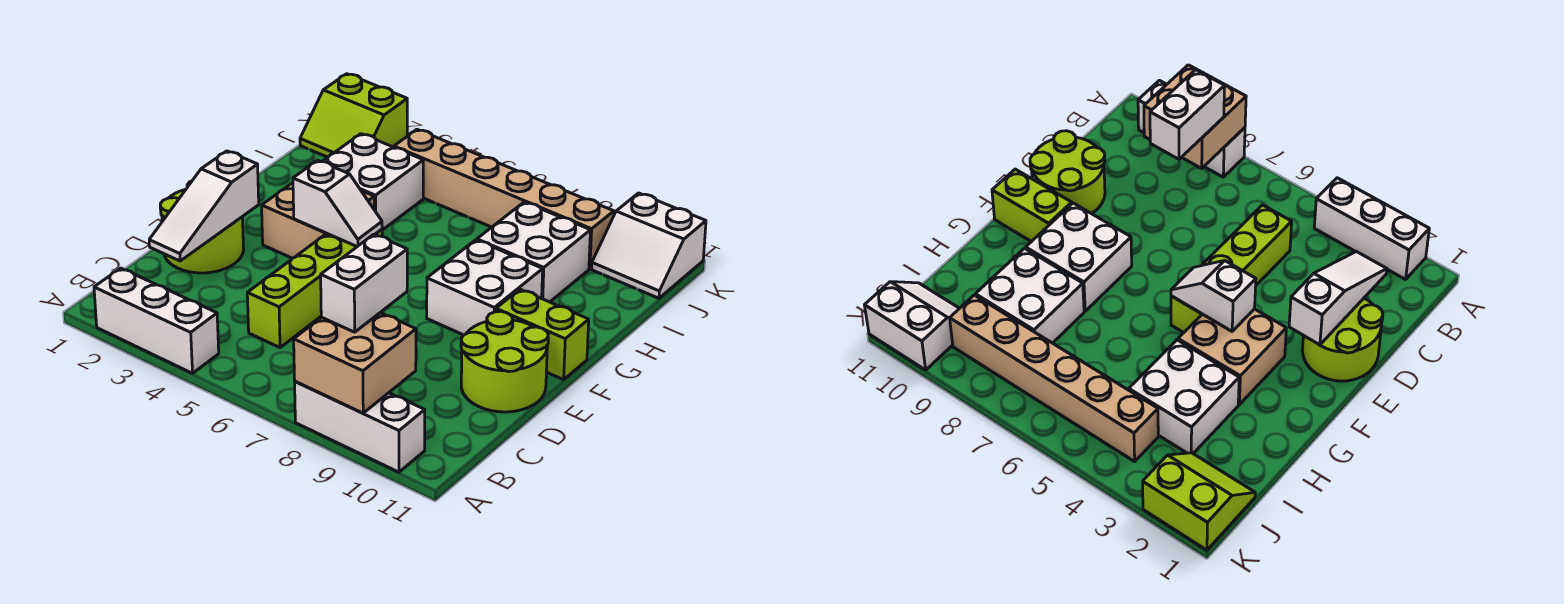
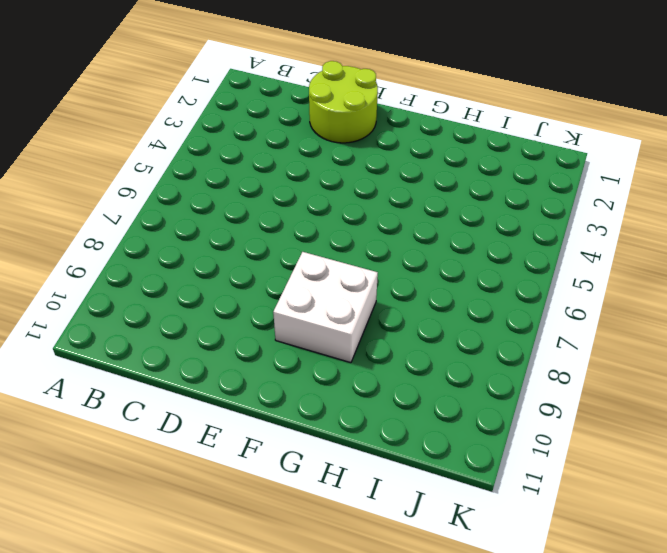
none -> white 1x3 brick [94,268,219,373]
none -> white 1x3 brick [295,381,425,472]
none -> lime 1x4 brick [247,229,382,348]

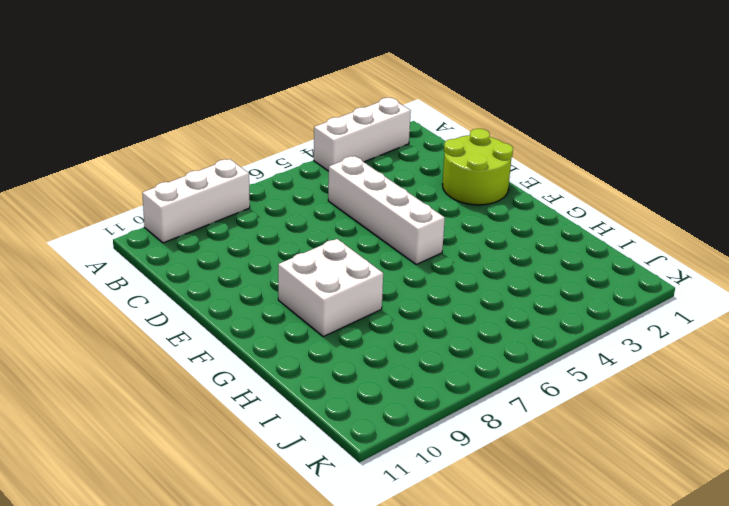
white 1x4 brick [328,156,445,264] -> lime 1x4 brick [247,229,382,348]
none -> lime 2x2 round brick [461,311,548,412]
none -> tan 2x2 brick [262,183,374,258]
none -> lime 1x2 brick [496,289,589,380]

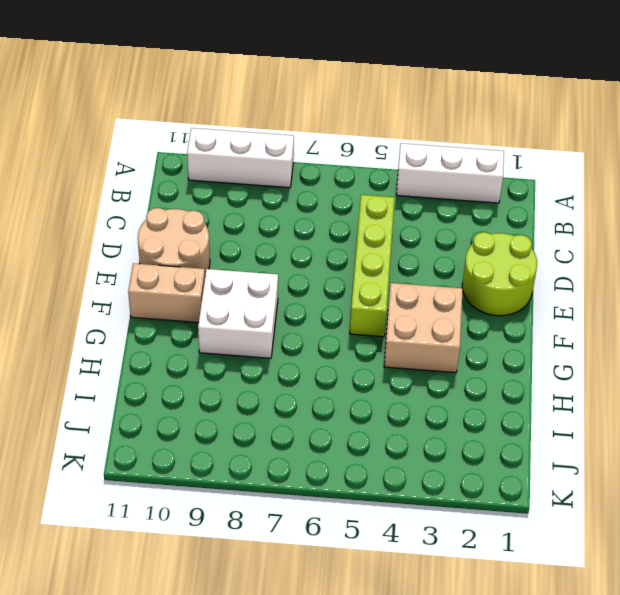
tan 2x2 round brick [138,208,210,275] -> lime 2x2 round brick [461,311,548,412]
tan 1x2 brick [128,263,205,323] -> lime 1x2 brick [496,289,589,380]
none -> white 2x2 brick [323,134,423,230]
none -> white 2x2 brick [477,202,591,302]
none -> lime 2x2 slope [300,74,407,157]

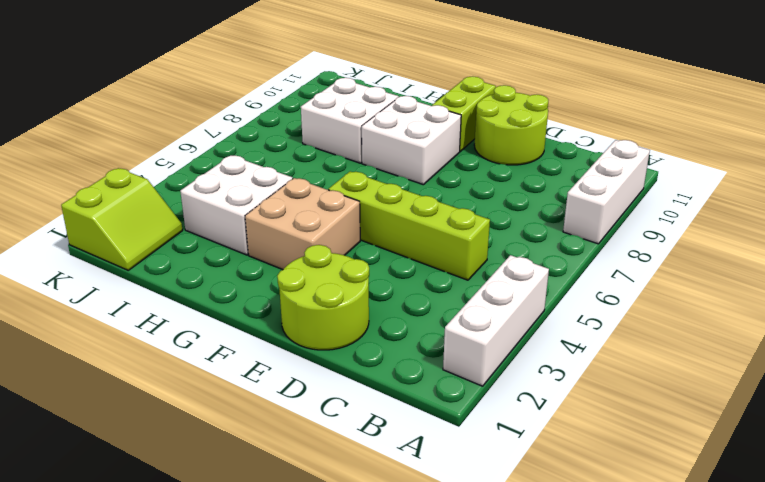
none -> tan 1x6 brick [394,130,614,269]
none -> white 2x2 slope [592,193,706,298]
none -> tan 2x2 brick [294,313,416,413]

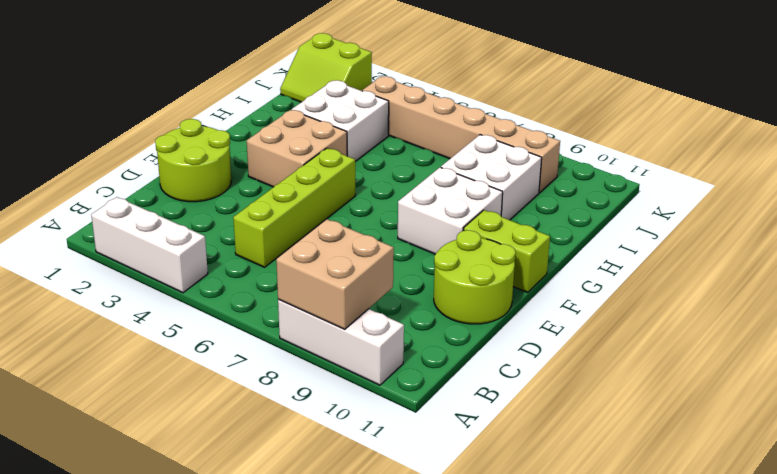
none -> white 2x2 slope [592,193,706,298]
none -> white 1x3 slope [149,151,259,261]
none -> white 1x2 slope [293,160,382,246]

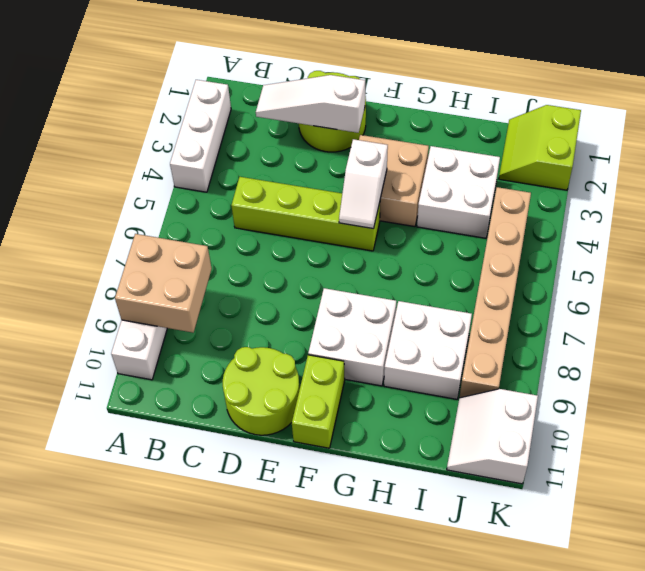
none -> white 1x2 brick [321,234,407,332]

